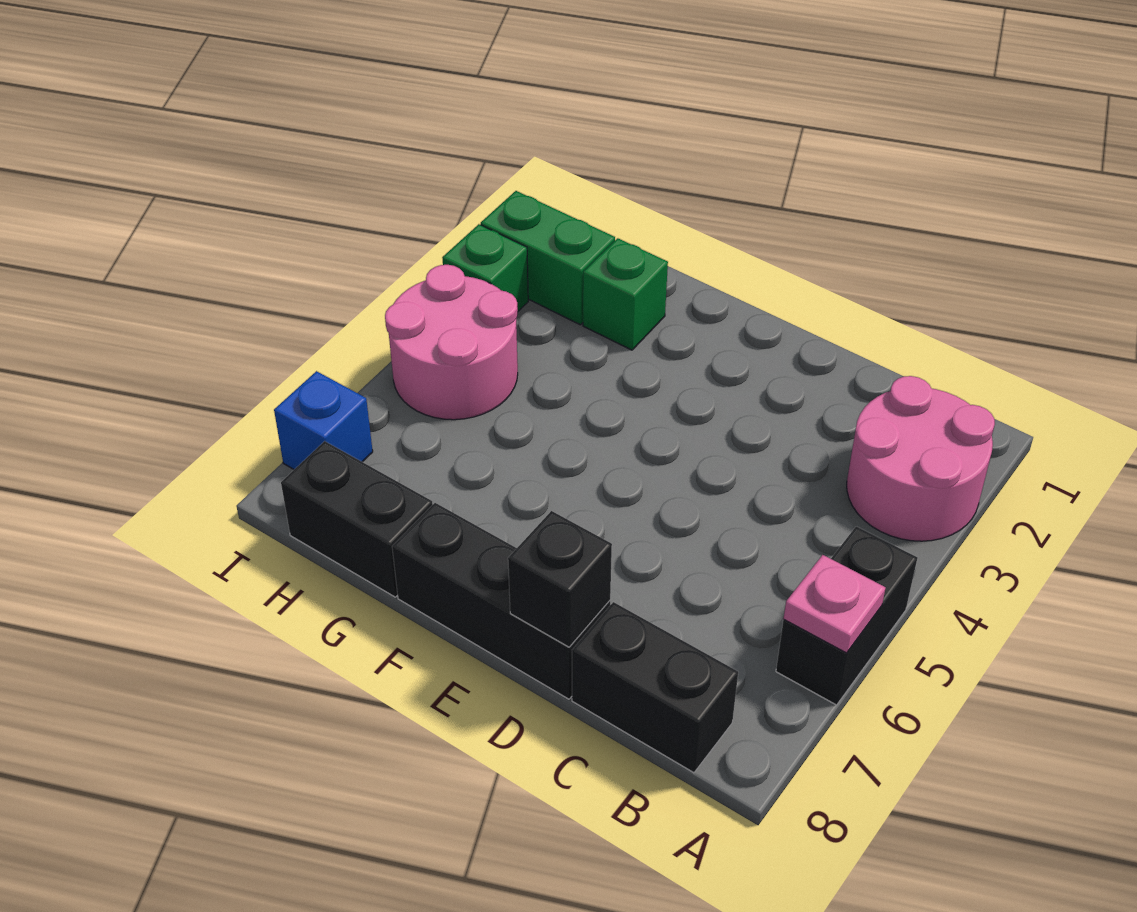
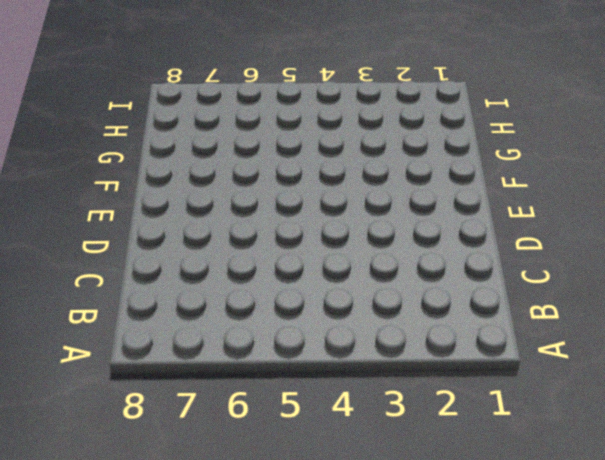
none -> pink 2x2 round brick [847,376,995,541]
none -> black 1x2 brick [776,526,918,705]
none -> black 1x2 brick [572,602,738,773]

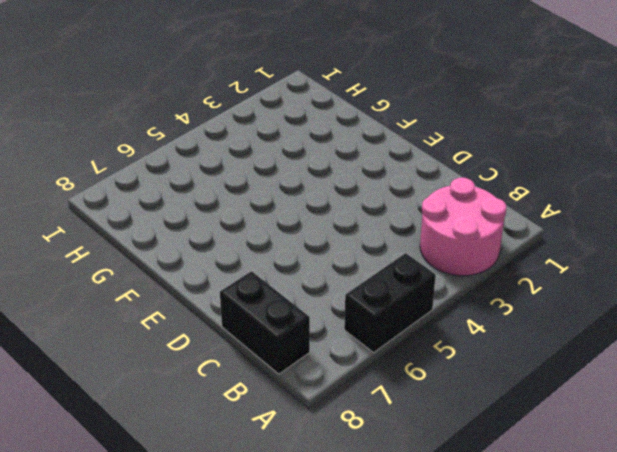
none -> black 1x3 brick [392,503,610,699]
none -> green 1x1 brick [583,238,668,350]
none -> black 1x2 brick [281,441,433,597]

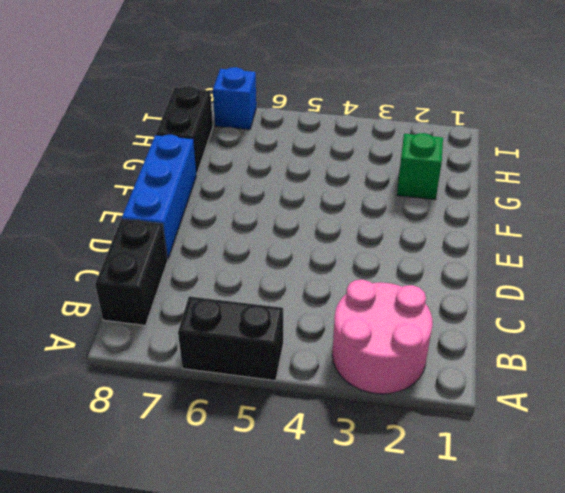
blue 1x3 brick [122,135,196,259] -> black 1x3 brick [392,503,610,699]
none -> green 1x2 brick [481,191,615,325]
none -> pink 2x2 round brick [385,265,518,420]
none -> green 1x1 brick [442,224,528,311]

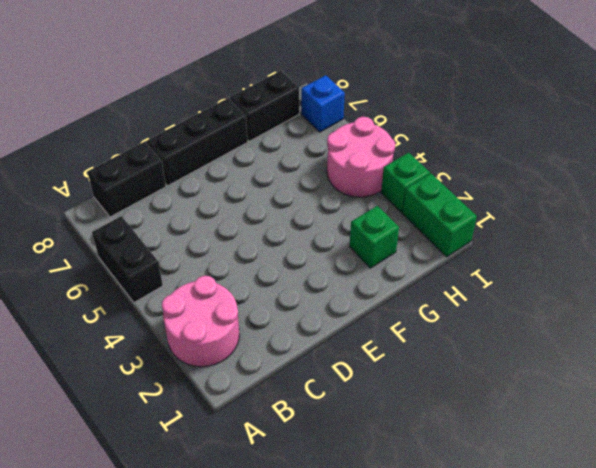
green 1x2 brick [403,174,477,257] -> green 1x2 brick turned to [481,191,615,325]
none -> pink 1x1 plate [784,555,886,653]
none -> black 1x1 brick [508,511,612,647]

